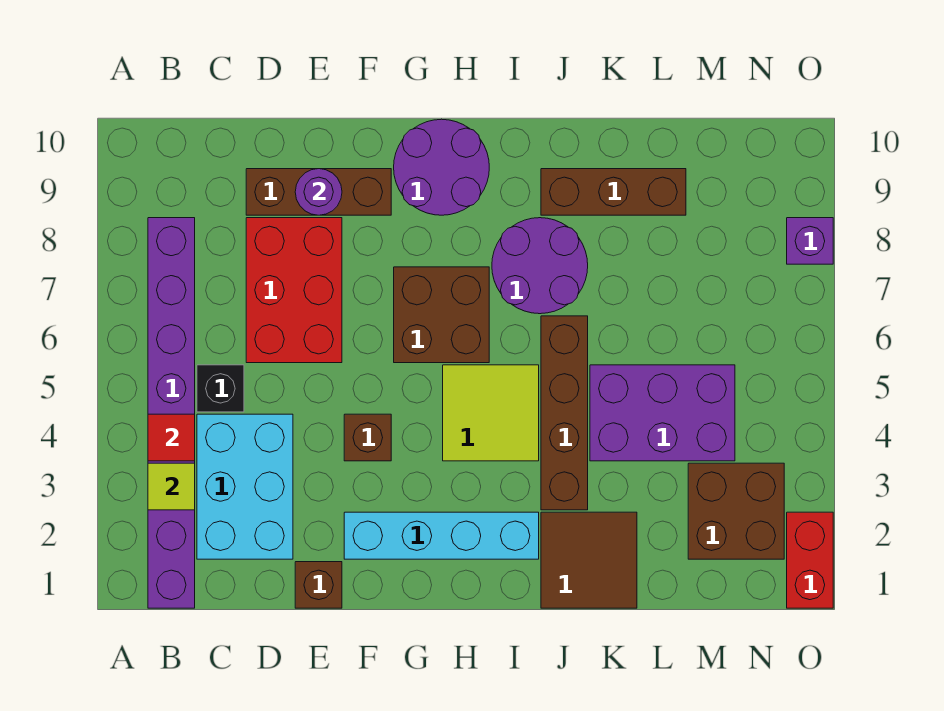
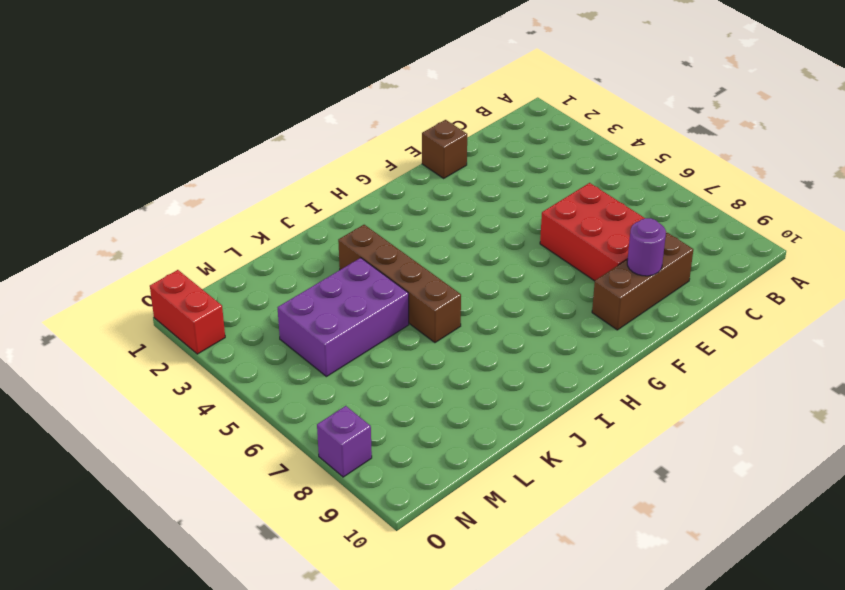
none -> purple 1x8 brick [148,218,195,608]
none -> cyan 2x3 brick [197,414,293,559]
none -> black 1x1 brick [197,365,244,412]

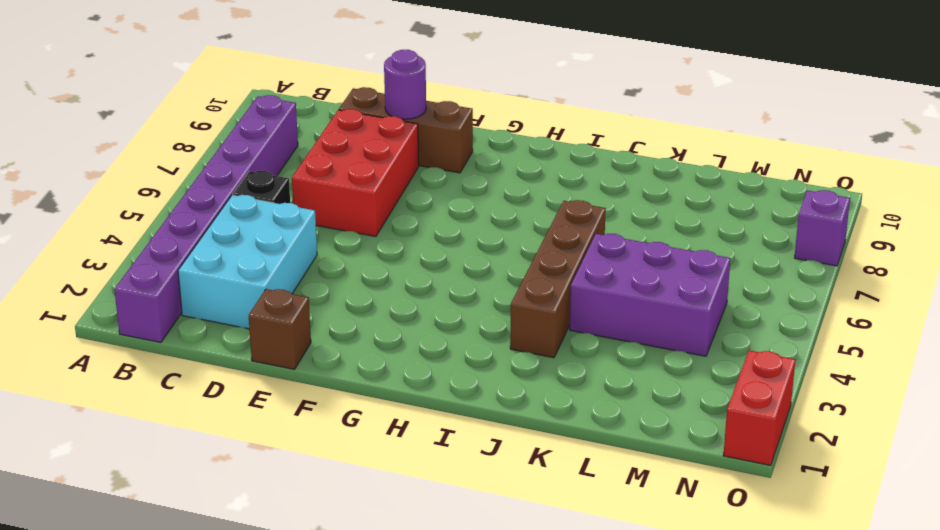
none -> cyan 1x4 brick [344,512,539,559]
none -> brown 1x1 brick [344,414,391,461]
none -> brown 2x2 brick [394,267,489,363]

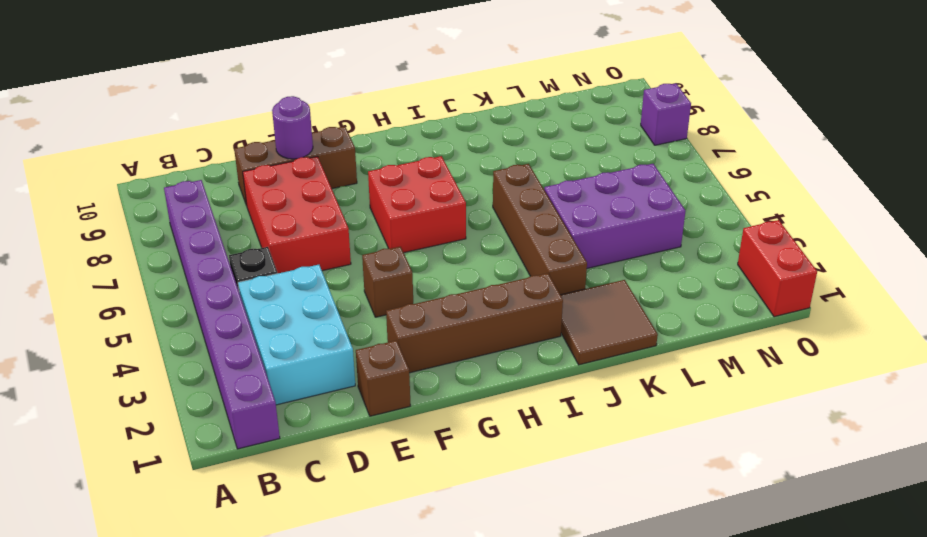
brown 1x4 brick [386,273,563,373] -> cyan 1x4 brick [344,512,539,559]
red 2x2 brick [368,156,466,253] -> brown 2x2 brick [394,267,489,363]
none -> purple 2x2 round brick [394,119,489,215]
none -> lime 2x2 tile [443,365,539,461]
none -> purple 2x2 round brick [492,218,588,314]

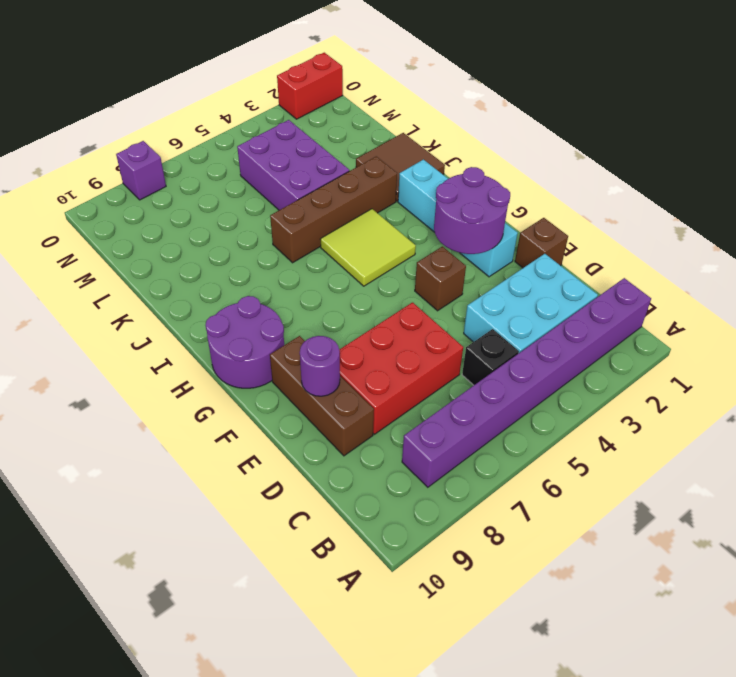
purple 2x2 round brick [434,167,510,254] -> purple 2x2 round brick moved to [492,218,588,314]
none -> brown 2x2 brick [394,267,489,363]
none -> brown 1x3 brick [541,169,686,215]
none -> brown 2x2 brick [688,463,784,559]

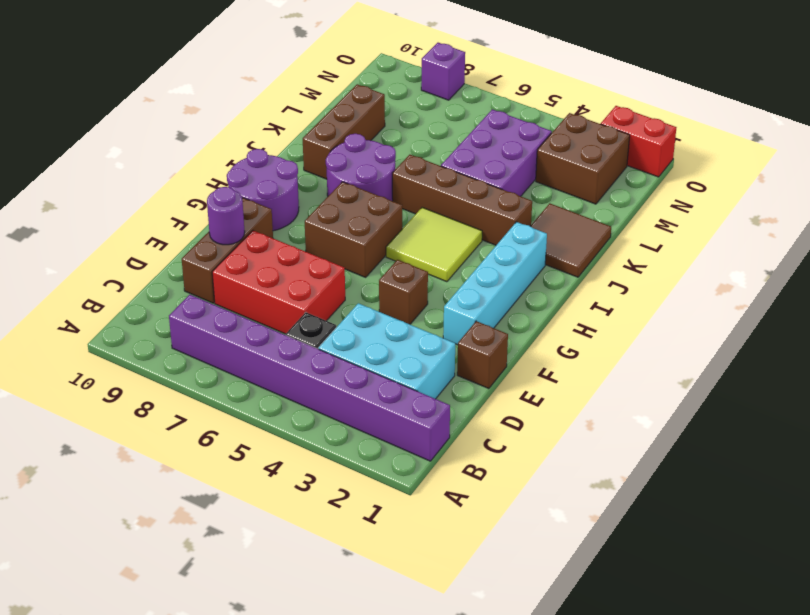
none -> lime 1x1 tile [148,463,195,510]
none -> red 1x1 tile [148,414,195,461]

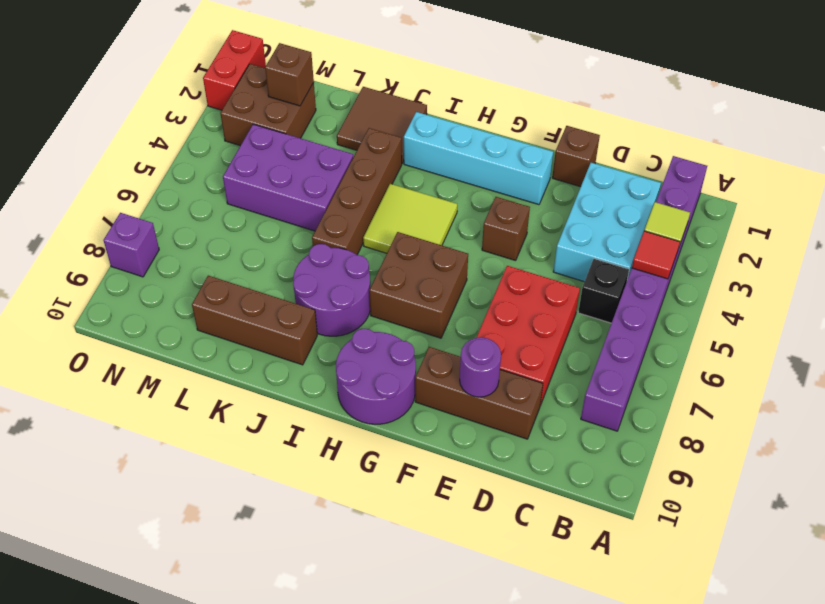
brown 1x1 brick [265,43,314,106] -> none

